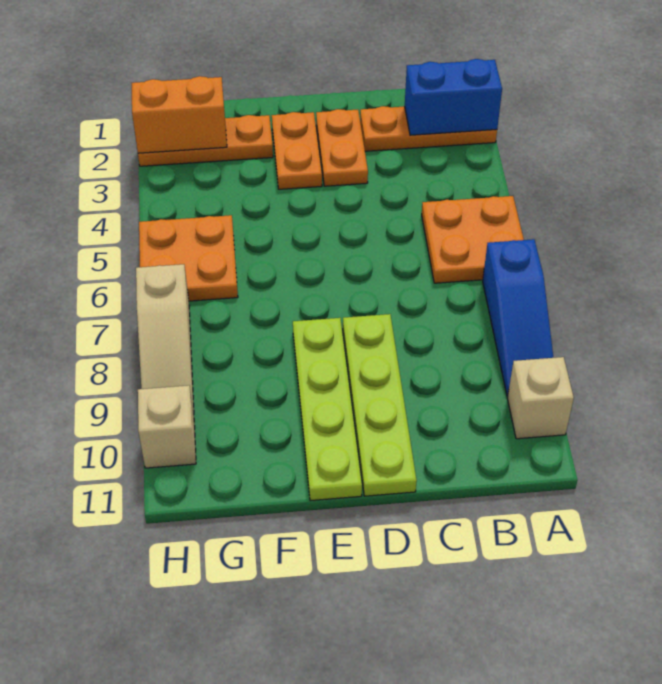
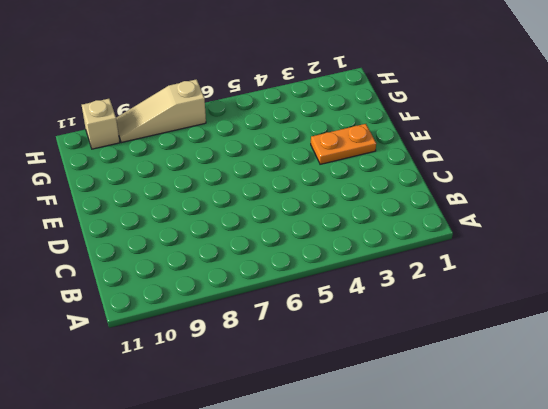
none -> orange 1x3 plate [360,106,497,151]
none -> orange 2x2 plate [422,196,524,283]
none -> blue 1x3 slope [483,239,553,396]

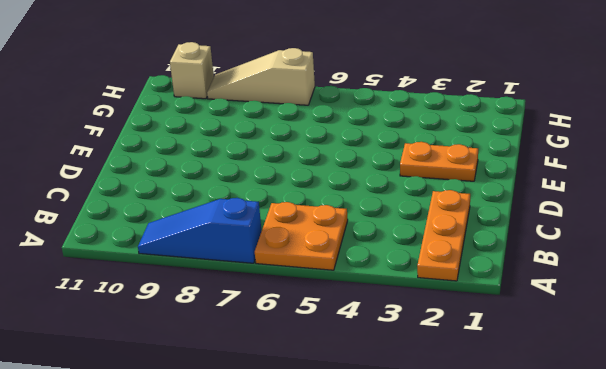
none -> tan 1x1 brick [507,357,574,439]
none -> orange 1x2 plate [316,109,368,186]
none -> lime 1x4 plate [343,314,417,496]

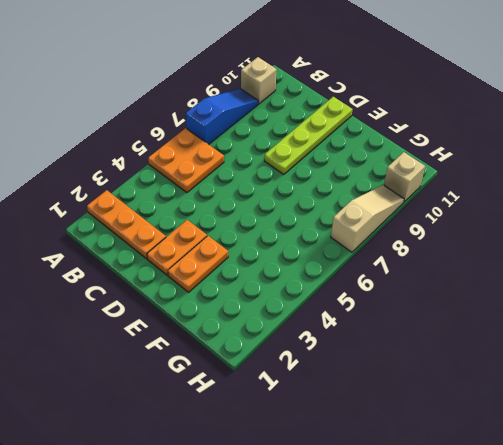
none -> lime 1x4 plate [293,318,362,501]
none -> orange 1x3 plate [138,115,273,166]
none -> orange 2x2 plate [139,215,238,301]

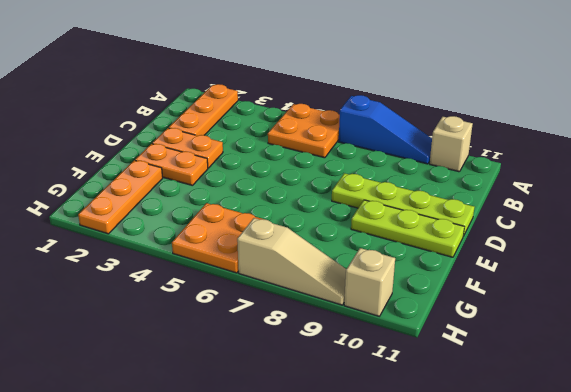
lime 1x3 plate [351,200,464,257] -> lime 1x4 plate [293,318,362,501]
none -> blue 1x2 brick [405,59,502,135]
none -> orange 1x2 brick [132,76,227,153]

